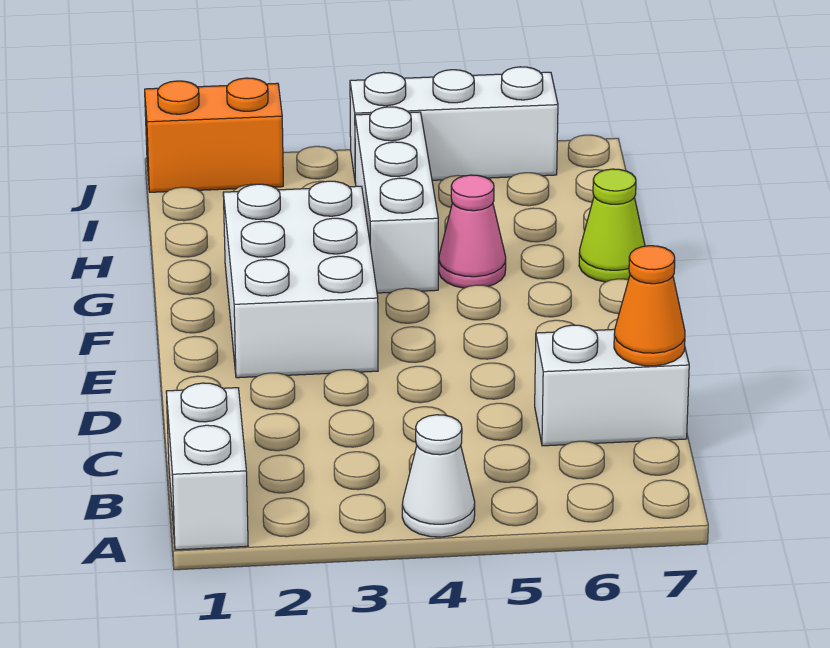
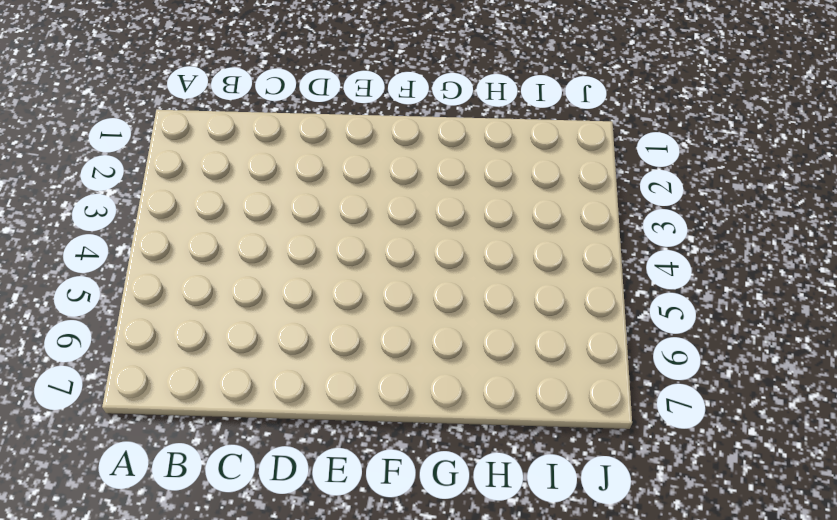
none -> white 1x2 brick [166,383,248,550]
none -> white 1x1 cone [402,415,475,537]

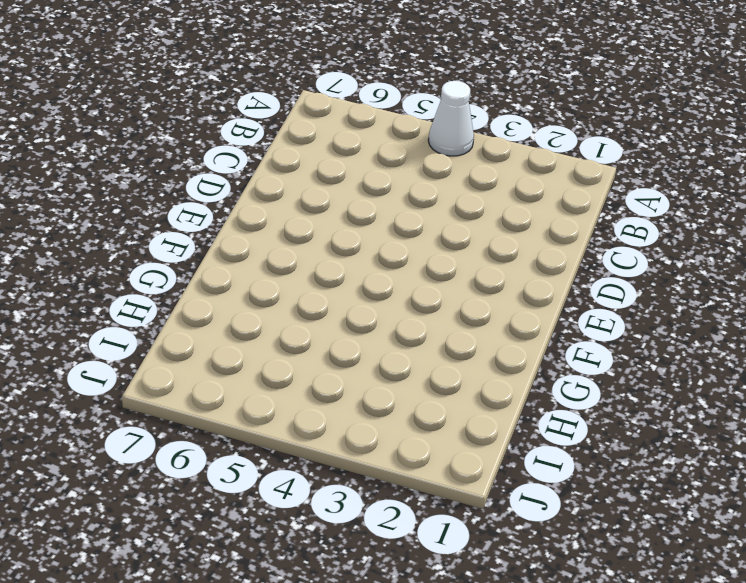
none -> white 1x2 brick [166,383,248,550]
none -> white 1x2 brick [535,325,689,446]

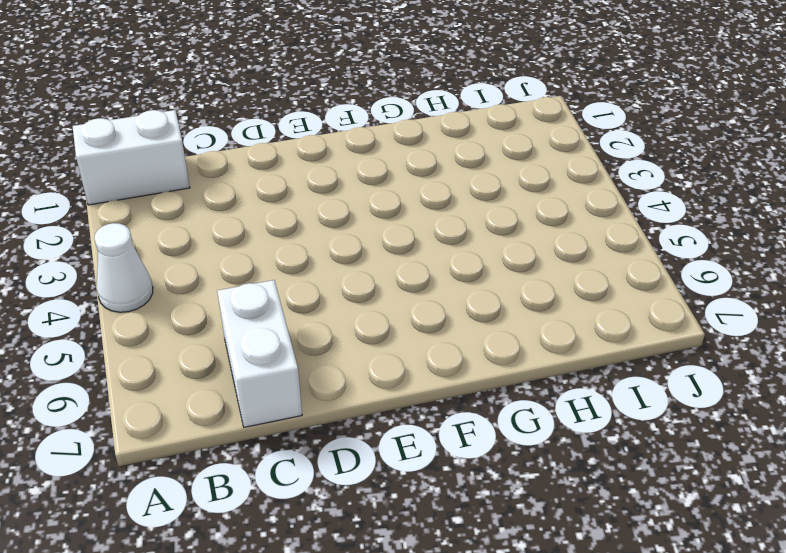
none -> white 2x3 brick [223,181,378,378]
none -> white 1x3 brick [355,107,438,293]

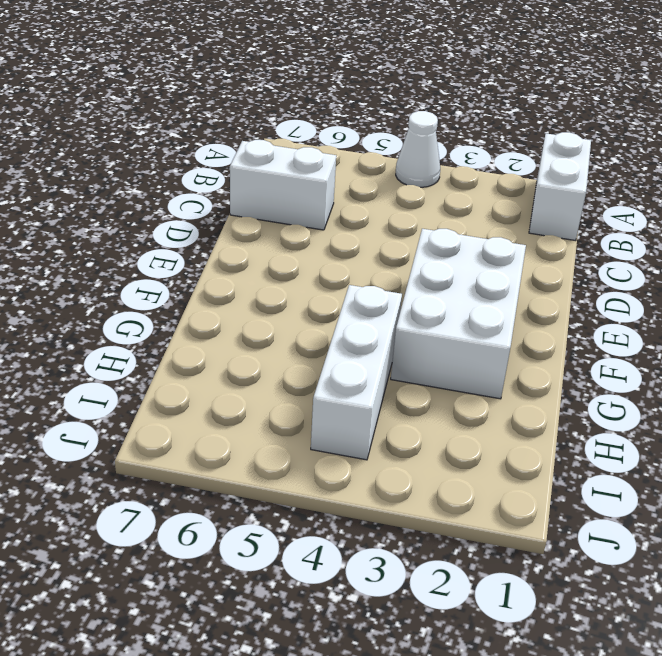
none -> pink 1x1 cone [439,175,506,288]
none -> lime 1x1 cone [579,169,645,282]

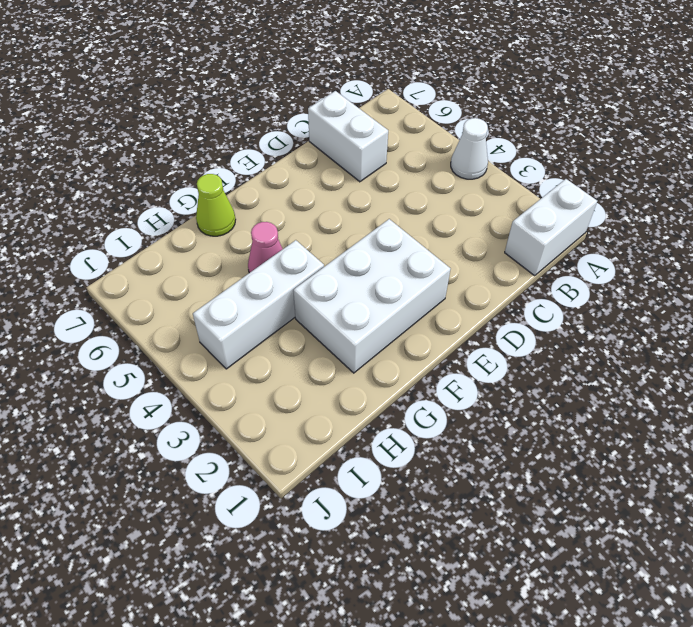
none -> orange 1x2 brick [145,78,283,192]
none -> white 1x3 brick [350,67,558,180]

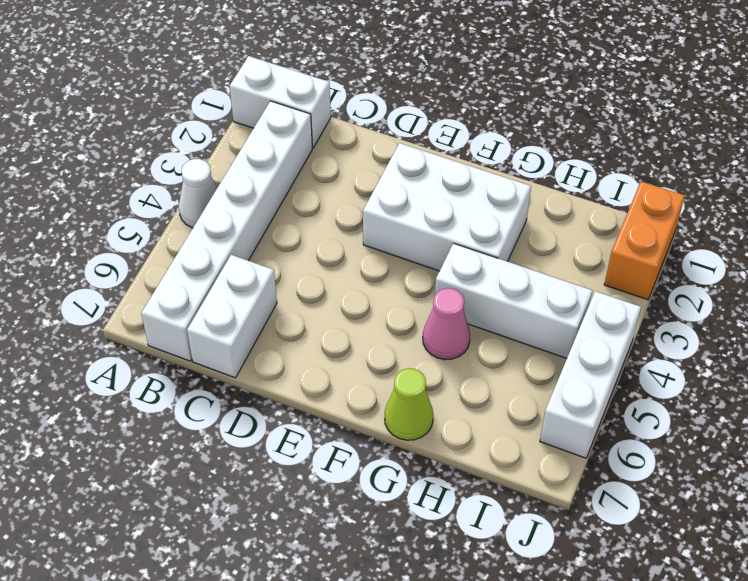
white 1x6 brick [141,101,312,361] -> none
none -> orange 1x1 cone [614,246,685,366]

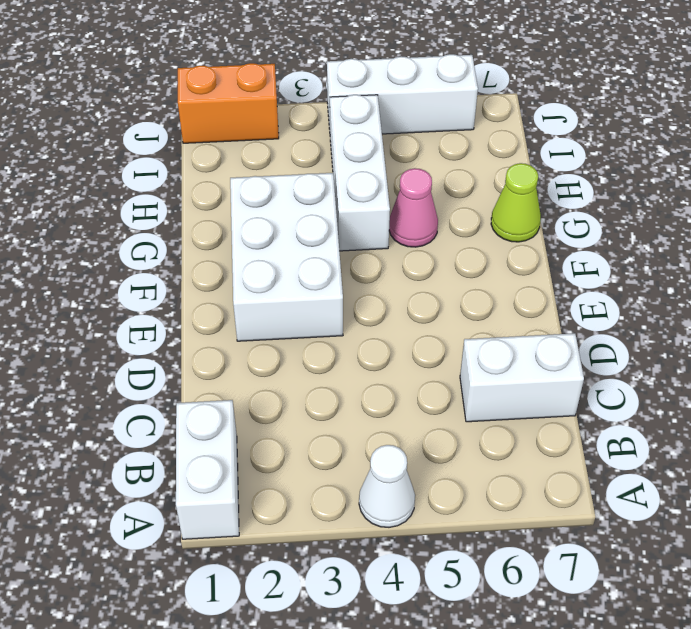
none -> orange 1x1 cone [614,246,685,366]

